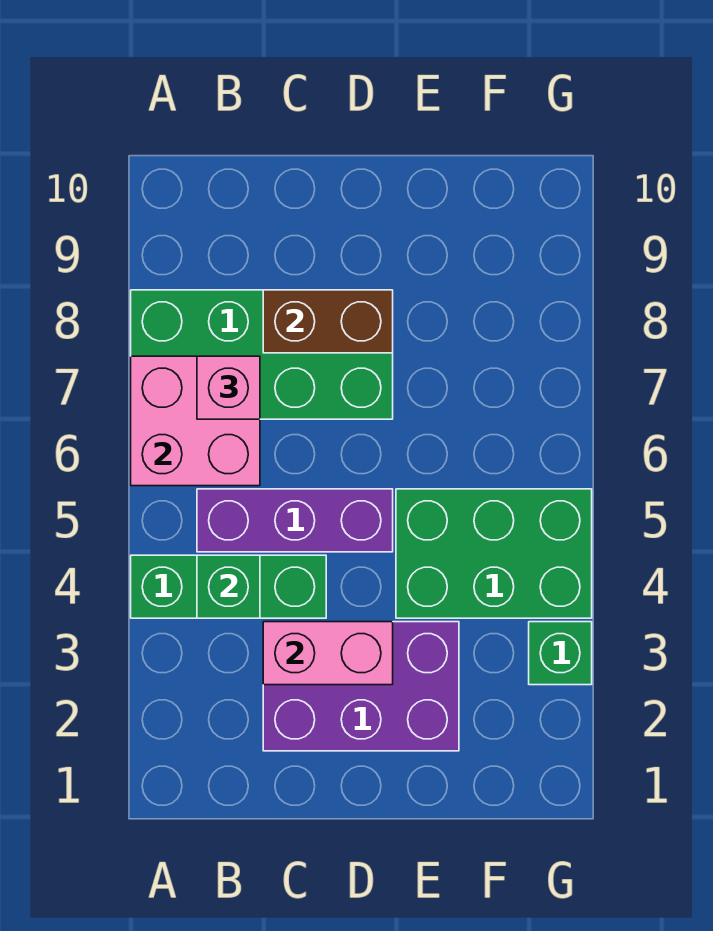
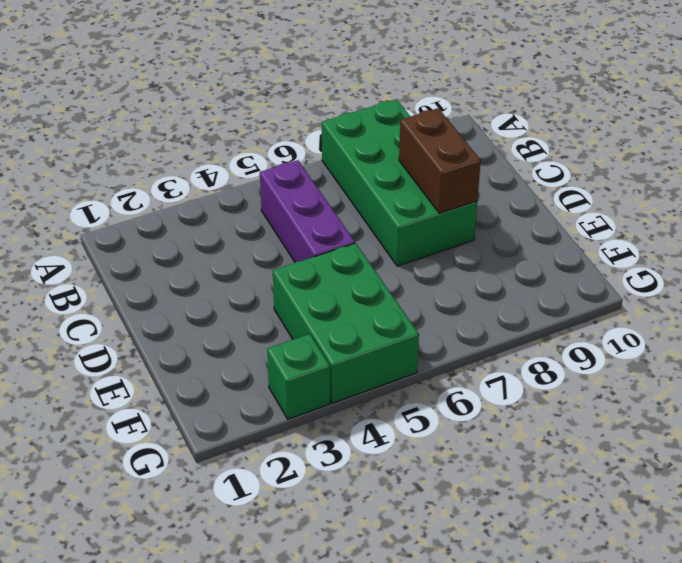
none -> green 1x3 brick [131,555,326,618]
none -> purple 2x3 brick [263,622,459,751]

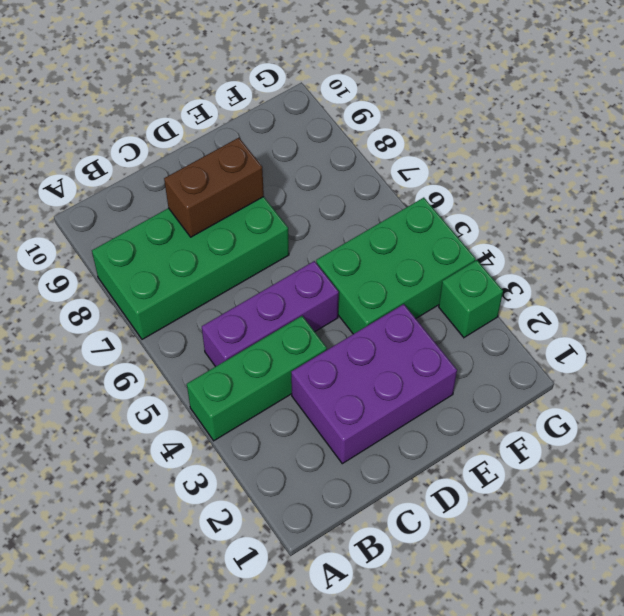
none -> pink 2x2 brick [131,356,260,486]
none -> green 1x1 brick [197,555,260,618]

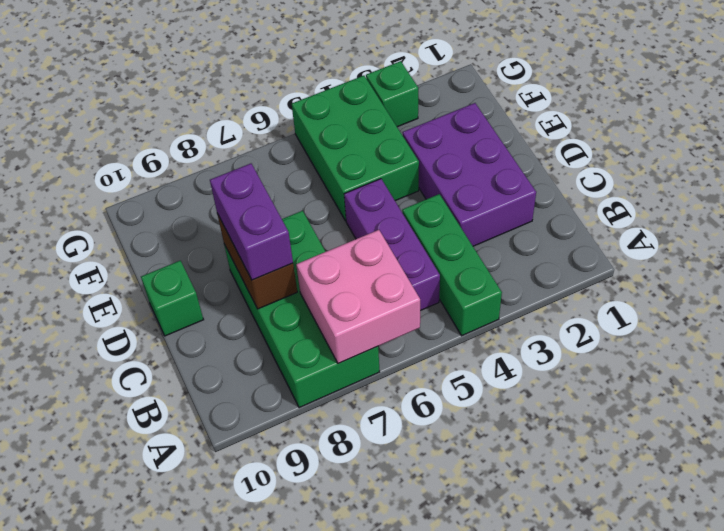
purple 1x2 brick [210,164,293,280] -> none
green 1x1 brick [141,261,204,336] -> green 1x1 brick moved to [197,555,260,618]
none -> pink 1x2 brick [263,622,393,685]
none -> pink 1x1 brick [197,356,260,419]

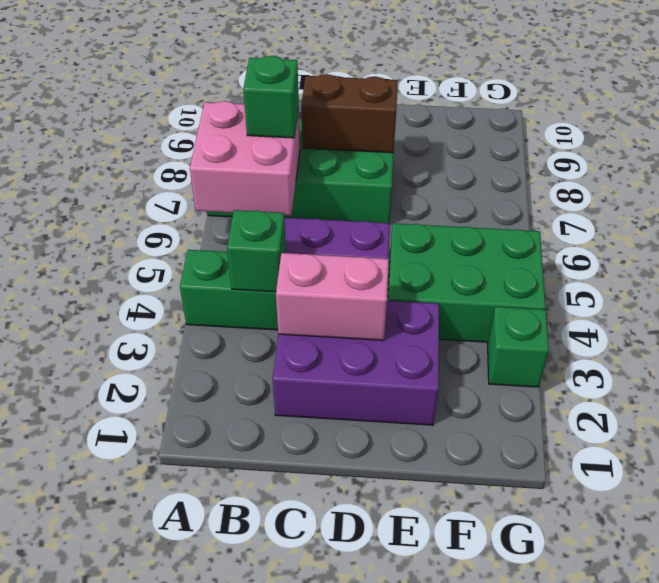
green 1x1 brick [243,56,299,138] -> pink 1x1 brick [197,356,260,419]

